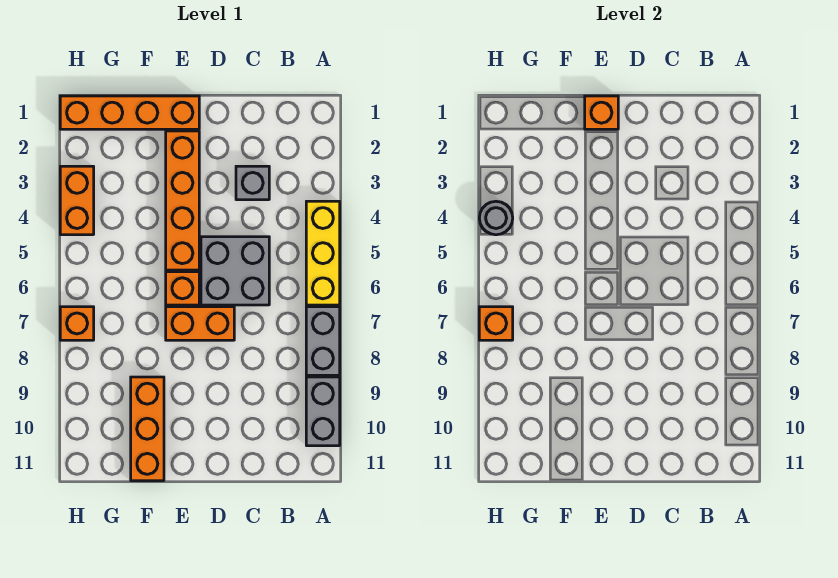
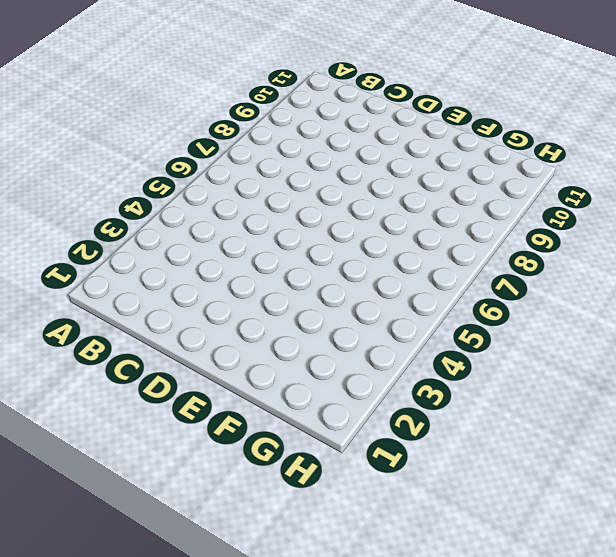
none -> yellow 1x3 brick [306,201,340,305]
none -> grey 1x2 brick [306,307,340,375]
none -> grey 1x2 brick [306,377,340,446]

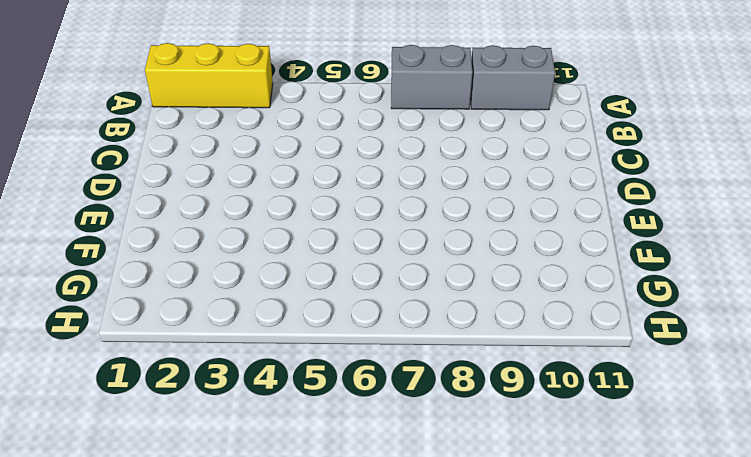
yellow 1x3 brick [145,43,273,108] -> yellow 1x3 brick moved to [306,201,340,305]
none -> grey 1x1 brick [236,166,269,200]
none -> grey 2x2 brick [201,237,269,305]
none -> orange 1x2 brick [166,307,234,340]

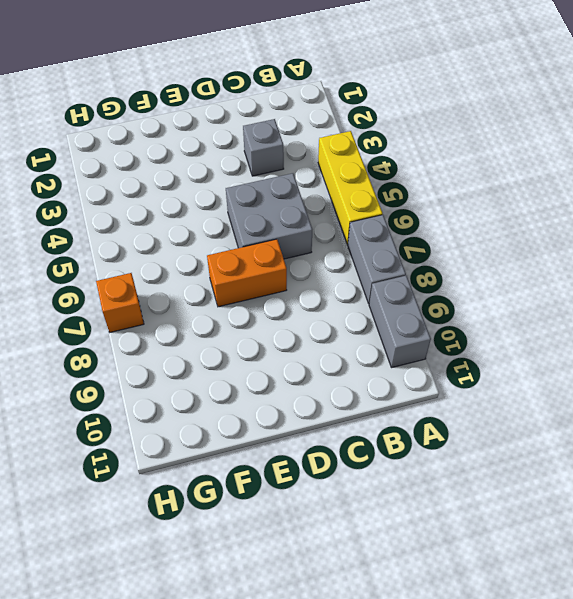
none -> orange 1x4 brick [60,96,199,129]
none -> orange 1x4 brick [166,131,199,270]
none -> orange 1x1 brick [166,272,199,305]

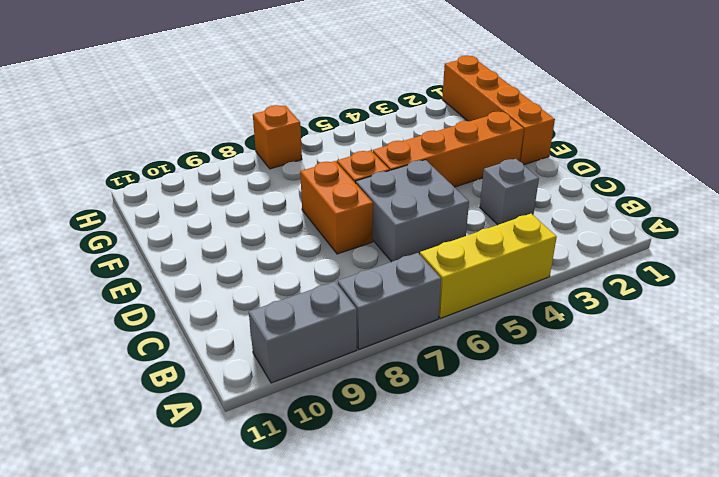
none -> orange 1x3 brick [131,377,164,481]
none -> orange 1x2 brick [60,166,94,235]
none -> orange 1x1 brick [585,96,618,129]

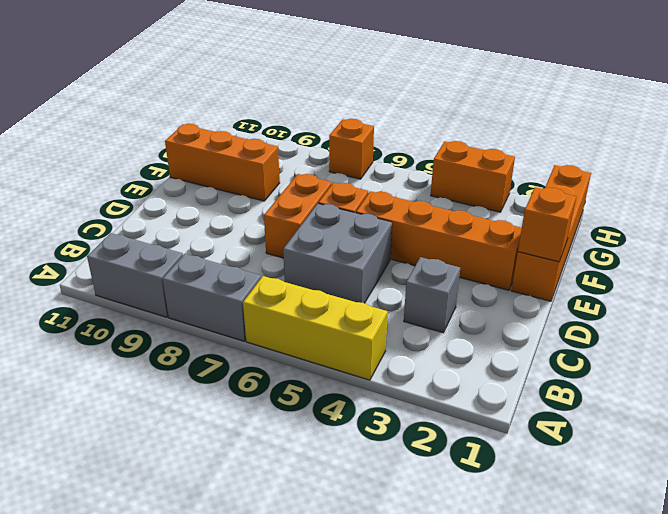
none -> grey 1x1 round brick [479,201,513,235]
none -> orange 1x1 brick [479,307,513,340]

